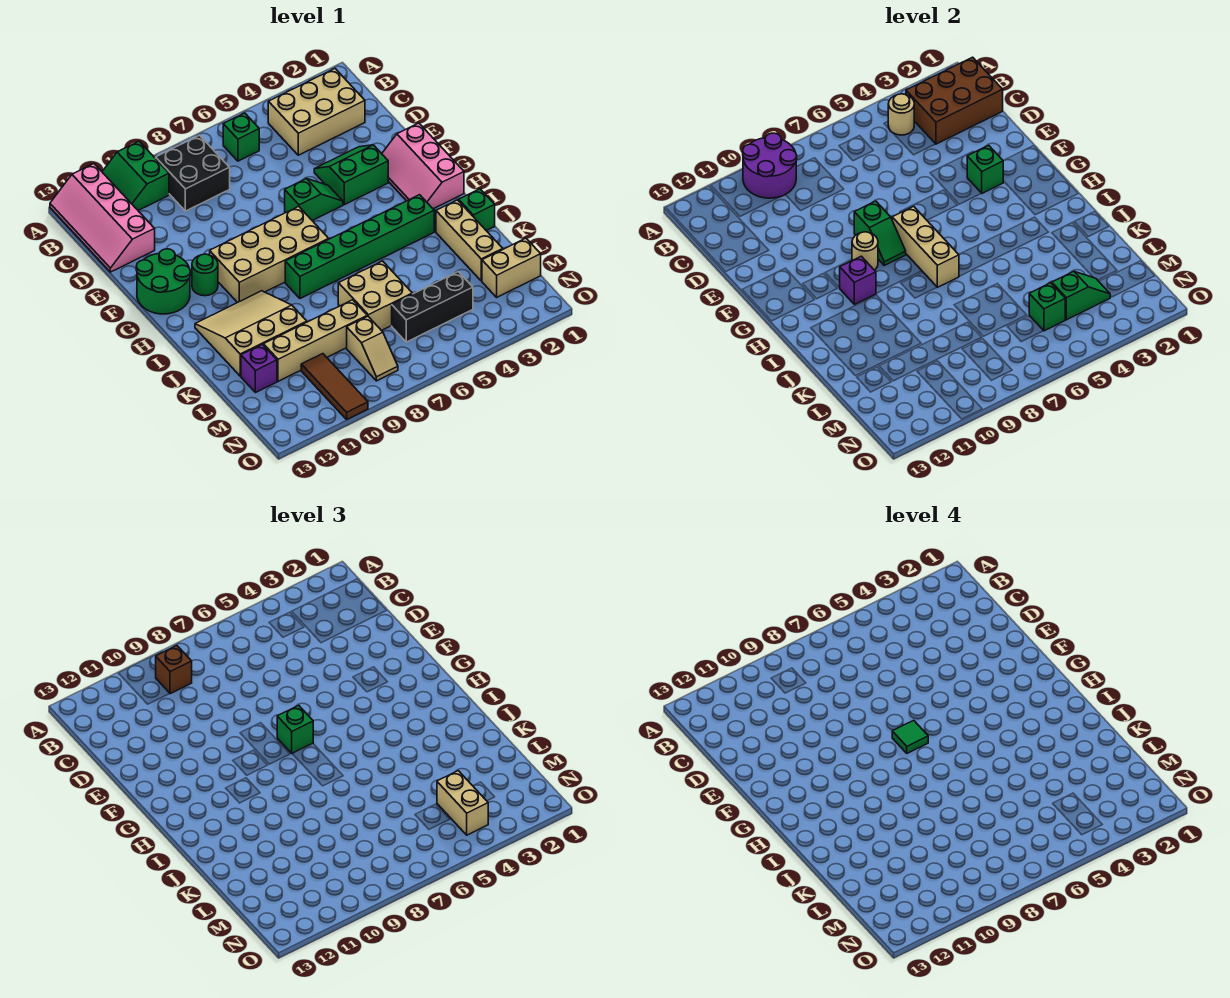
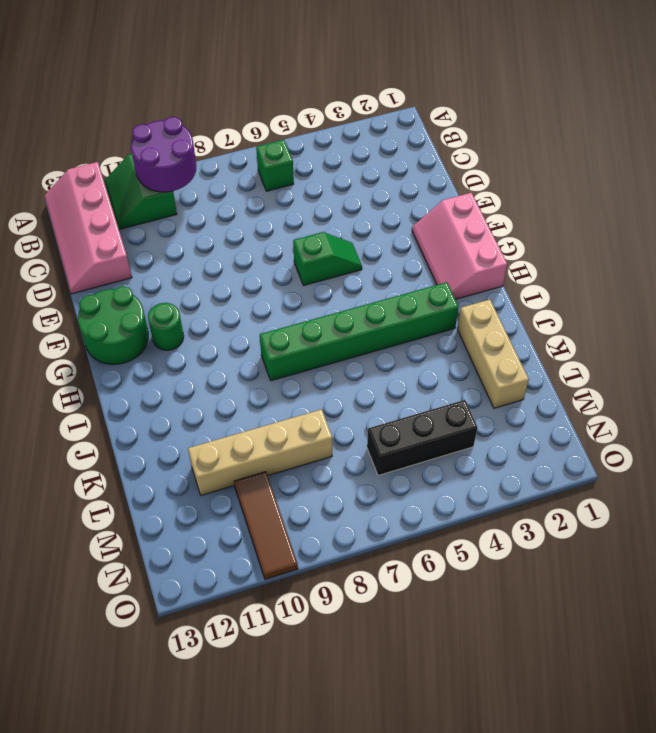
none -> tan 2x3 brick [268,69,365,155]
none -> black 2x2 brick [156,135,230,211]
none -> green 2x2 slope [314,145,388,205]
none -> tan 2x4 brick [210,206,329,303]

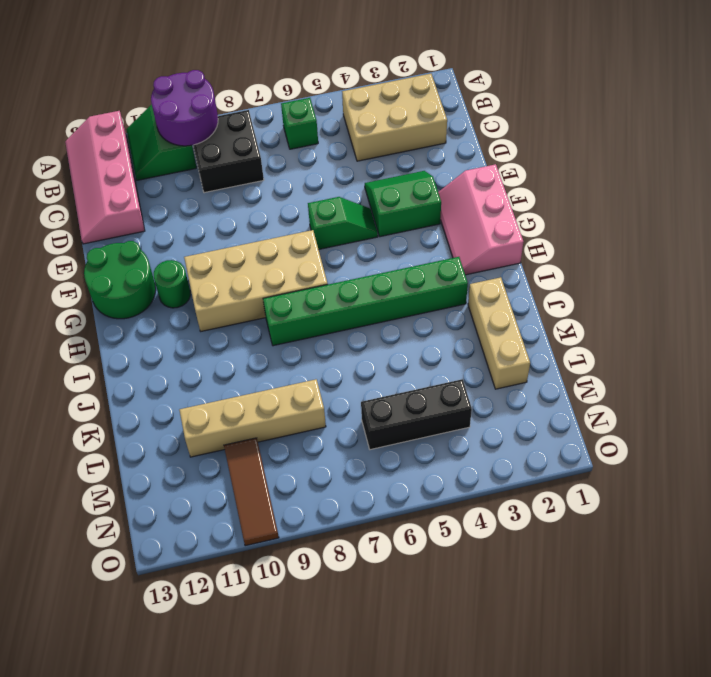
none -> tan 3x3 slope [195,291,307,376]
none -> green 1x1 brick [459,189,495,231]
none -> tan 2x2 brick [338,261,412,331]
none -> purple 1x1 brick [241,344,277,393]

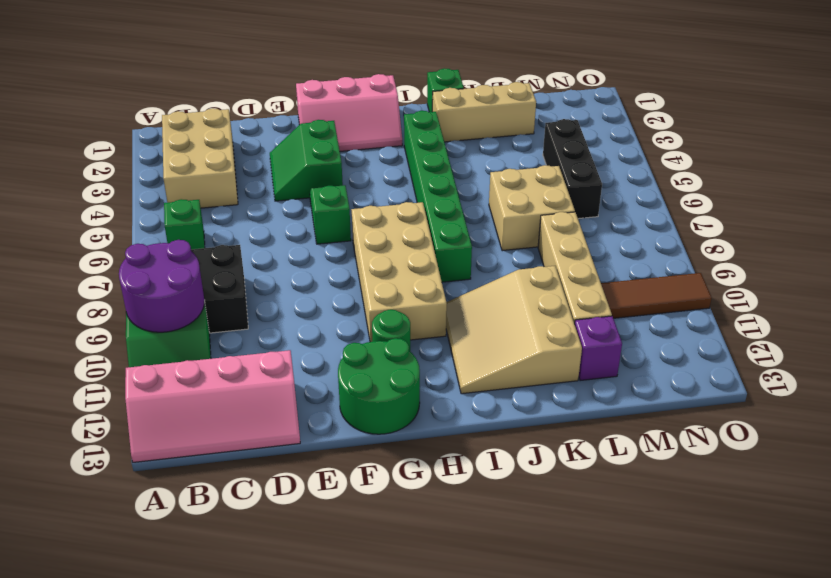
none -> tan 1x2 brick [482,238,541,297]
none -> tan 1x2 slope [347,316,398,381]
none -> brown 2x3 brick [906,57,1003,144]
none -> tan 1x1 round brick [888,94,914,135]

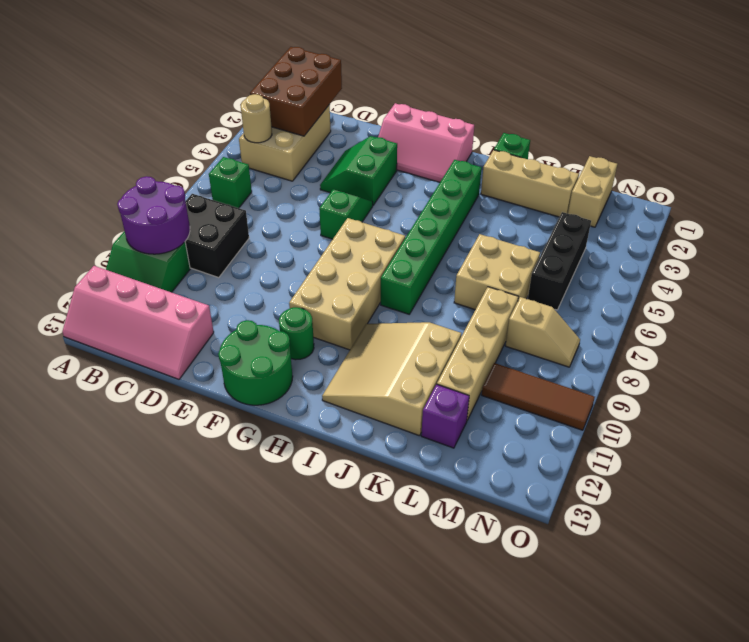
none -> green 1x1 brick [967,145,1003,193]
none -> green 1x2 slope [854,201,906,265]
none -> tan 1x3 brick [892,206,959,287]
none -> tan 1x1 round brick [852,232,878,270]

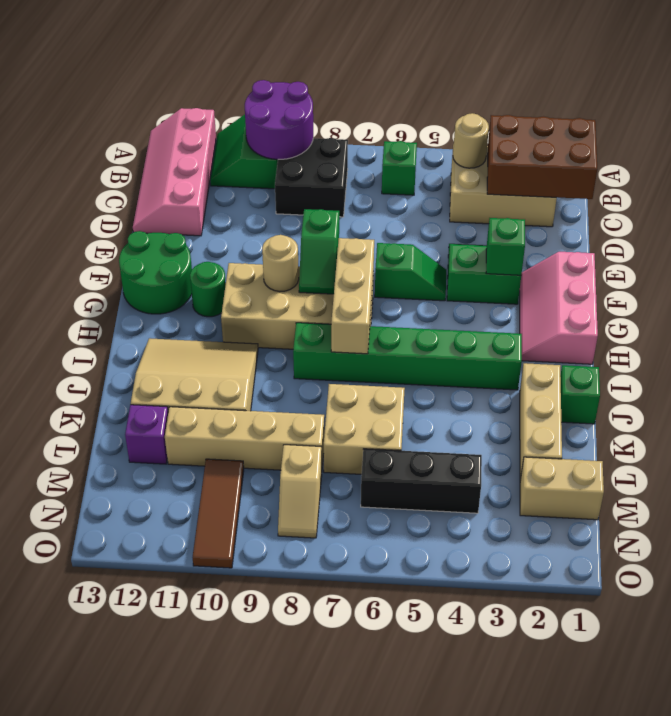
none -> purple 1x1 brick [840,256,876,304]
none -> green 1x2 slope [1052,271,1110,320]
none -> green 1x1 brick [1029,283,1065,331]
none -> brown 1x1 brick [156,646,192,694]

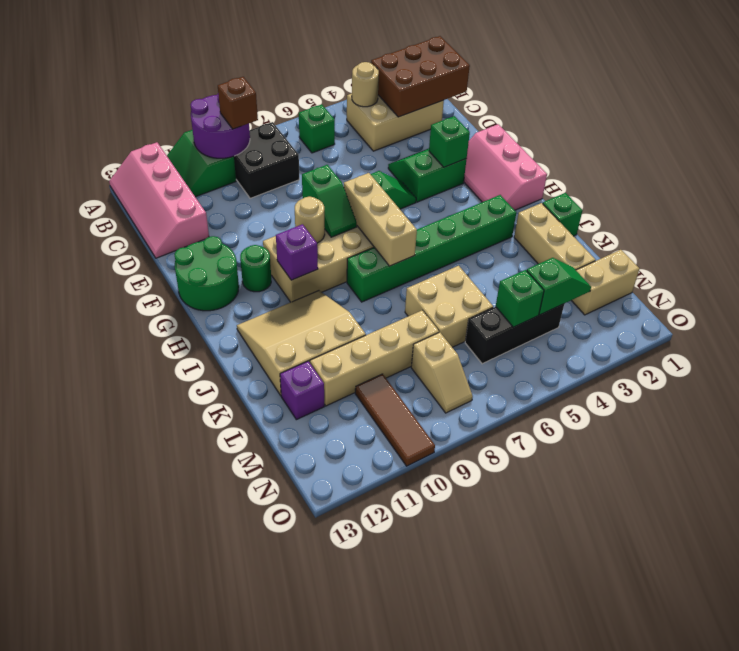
none -> green 1x1 brick [277,705,313,753]
none -> tan 1x2 brick [437,771,488,835]
none -> green 1x1 tile [892,720,928,753]

